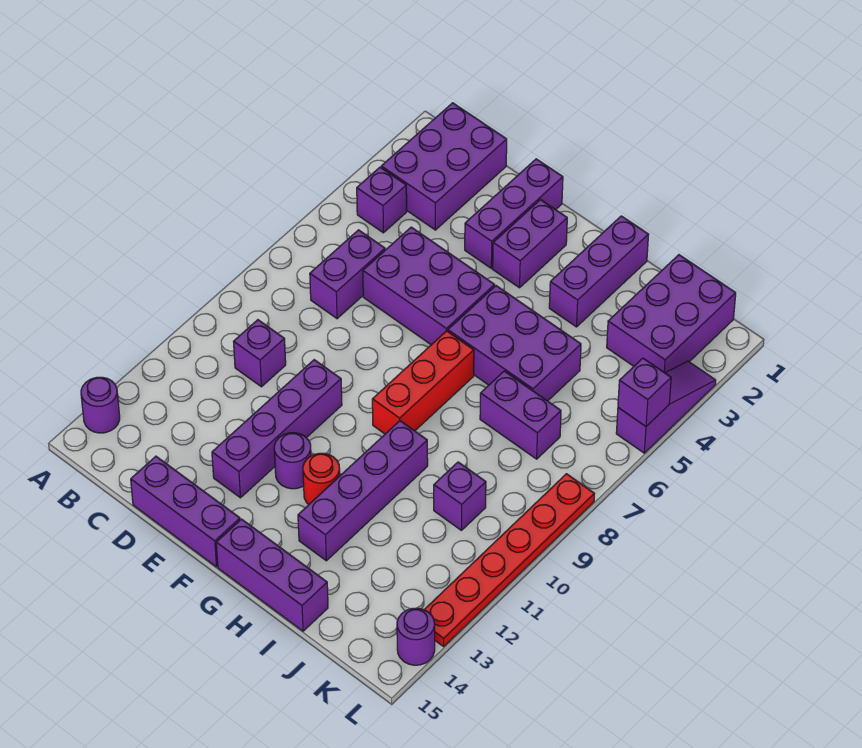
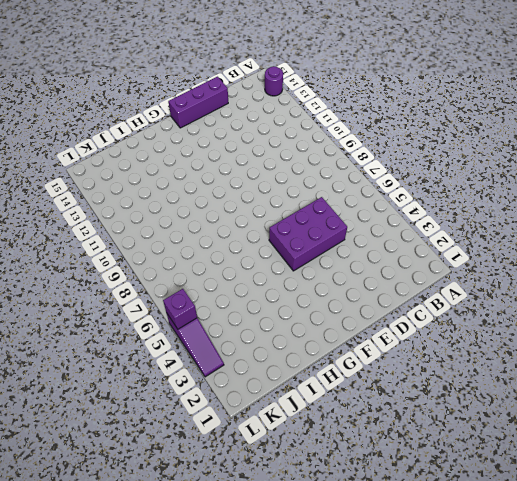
none -> purple 2x3 brick [381,103,507,230]
none -> purple 1x1 brick [357,167,407,233]
none -> purple 1x2 brick [310,230,385,319]

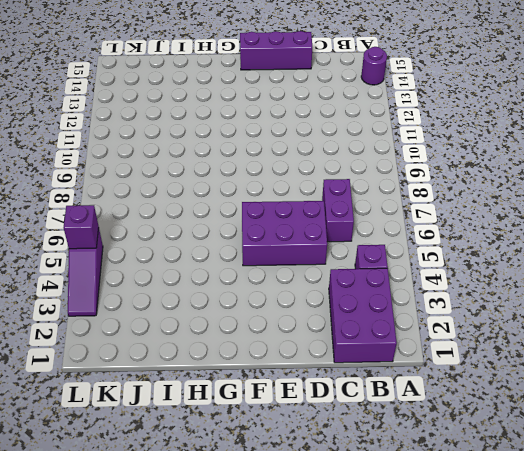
none -> purple 1x1 brick [233,320,286,387]
none -> purple 1x3 brick [465,159,563,268]
none -> purple 1x4 brick [212,360,342,498]

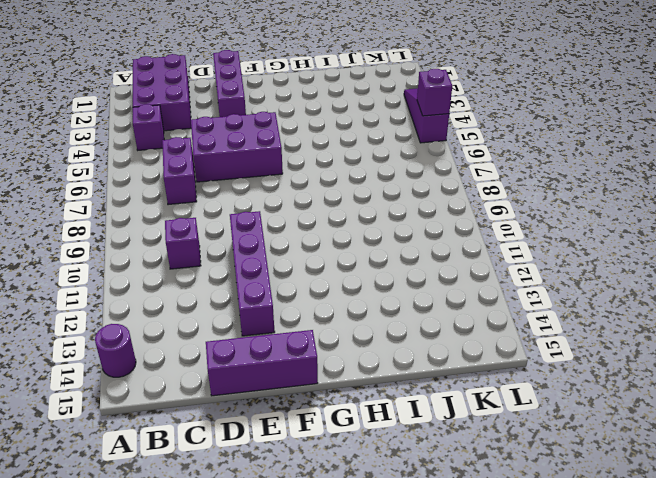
none -> purple 1x2 brick [493,200,567,288]
none -> purple 1x1 round brick [274,433,311,489]
none -> purple 2x3 brick [448,286,581,401]

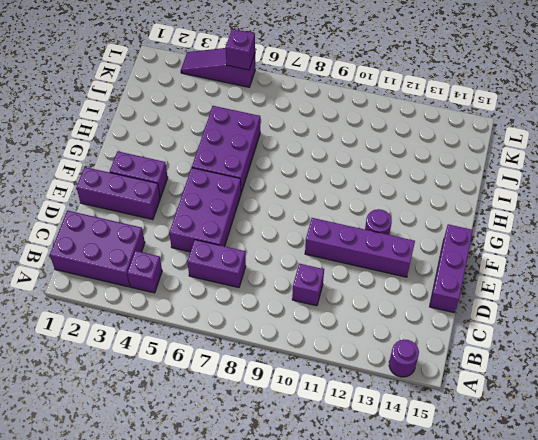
none -> red 1x3 brick [372,331,474,434]
none -> red 1x1 round brick [303,453,340,505]
none -> purple 1x3 brick [216,519,328,631]

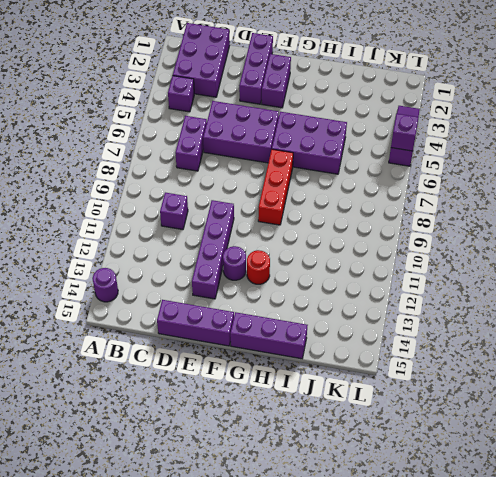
none -> purple 1x3 brick [549,216,649,327]
none -> purple 1x4 brick [298,421,428,561]
none -> purple 1x2 brick [480,371,561,459]

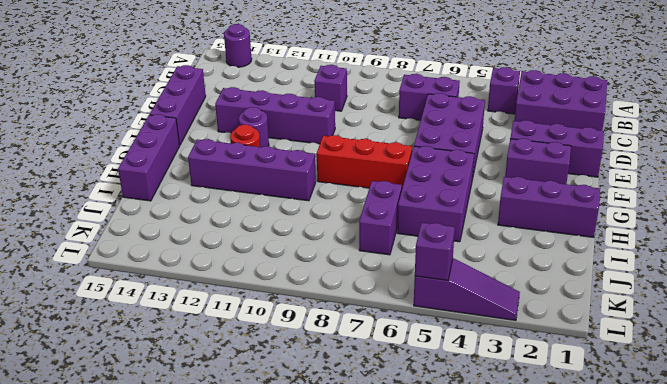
none -> purple 2x3 brick [607,255,736,373]
none -> purple 1x1 brick [434,462,486,530]
none -> red 1x6 plate [424,474,594,647]

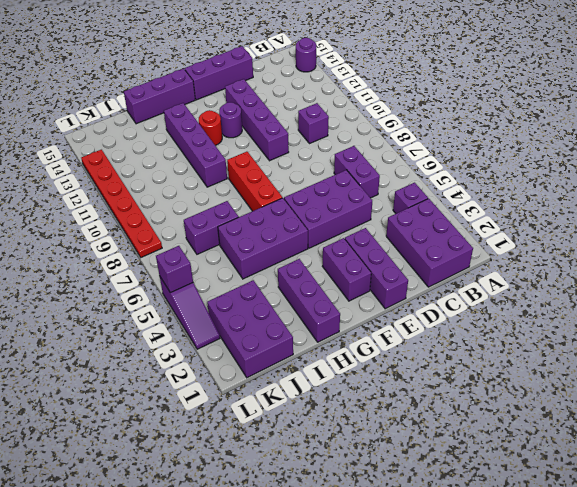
none -> purple 1x1 brick [434,462,486,530]
none -> purple 1x1 round brick [397,608,435,665]

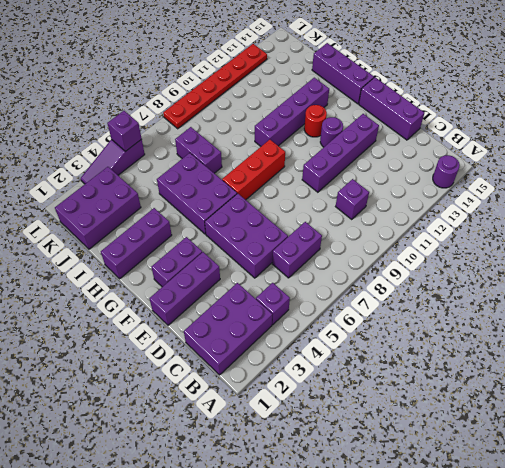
none -> purple 1x1 brick [434,462,486,530]
none -> purple 1x1 round brick [397,608,435,665]

